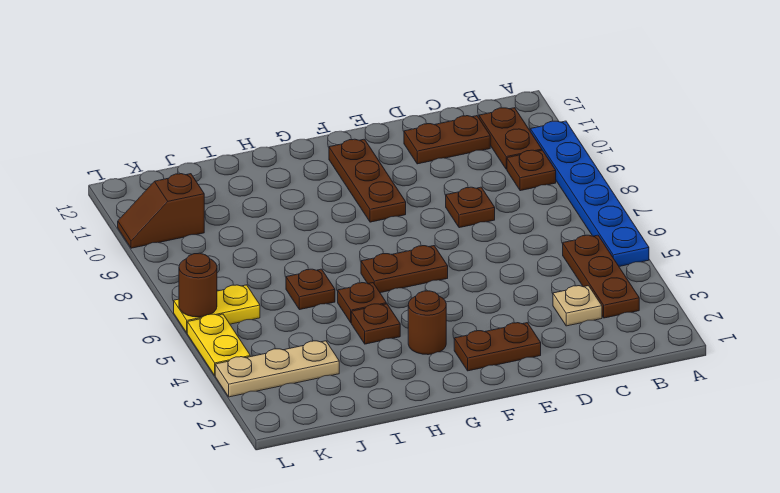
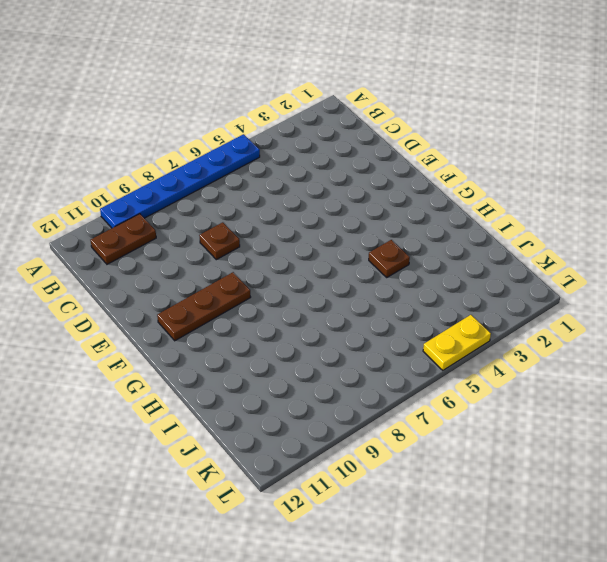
none -> brown 1x3 plate [563,235,639,318]
none -> brown 1x1 plate [507,150,556,191]
none -> tan 1x1 plate [553,286,602,326]

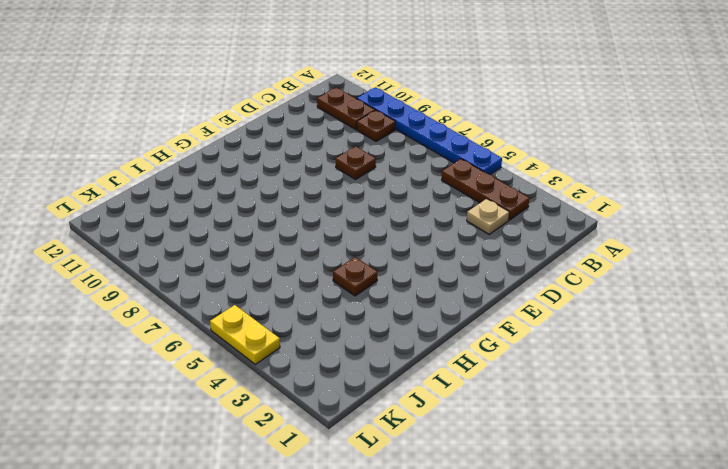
none -> brown 1x2 plate [404,116,490,164]
none -> brown 1x2 plate [454,323,541,371]
none -> brown 1x2 plate [361,246,448,293]

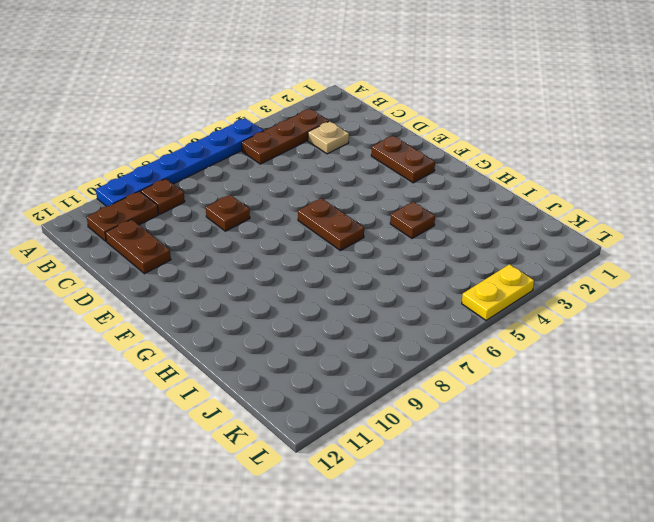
none -> brown 1x3 plate [329,139,406,222]
none -> brown 1x1 round brick [408,291,446,355]
none -> brown 1x1 plate [338,283,386,322]

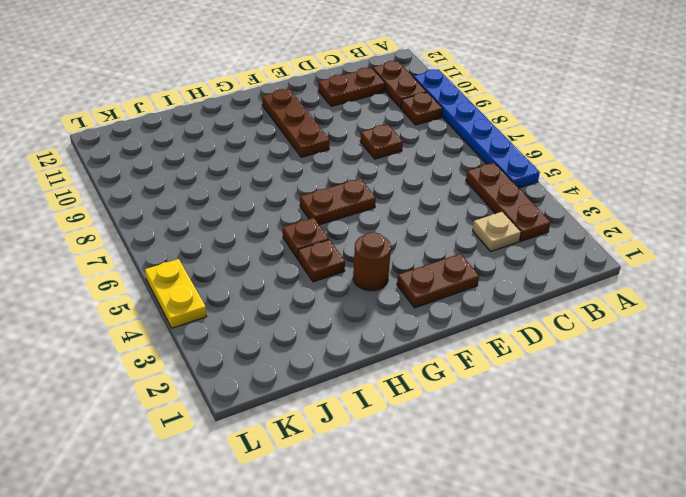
none -> brown 1x1 plate [286,269,335,310]
none -> tan 1x3 plate [215,341,339,397]
none -> yellow 1x2 plate [174,285,260,333]

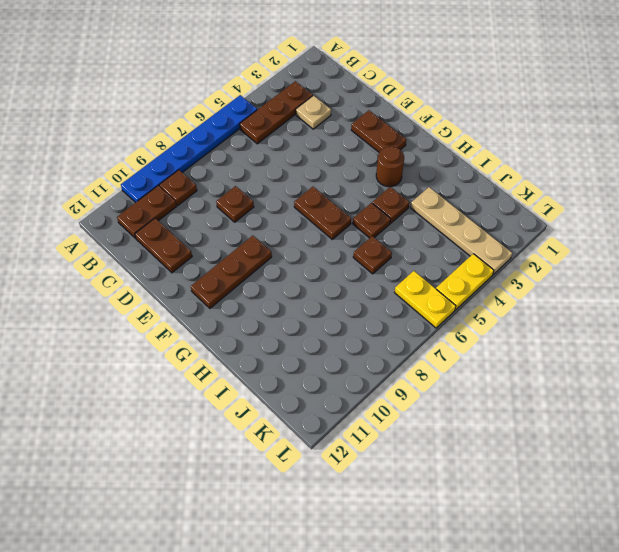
tan 1x4 plate [411,187,512,274] -> tan 1x3 plate [215,341,339,397]
none -> brown 1x2 slope [118,174,204,248]
none -> brown 1x1 round brick [179,253,217,317]

